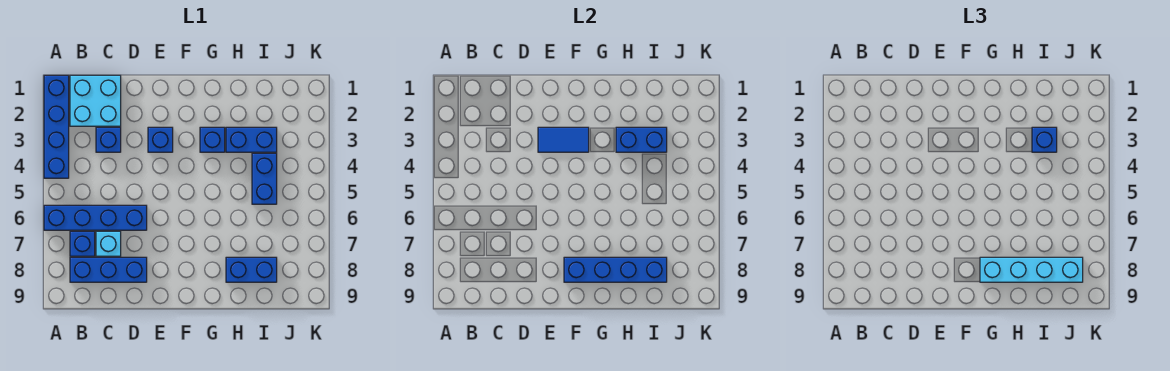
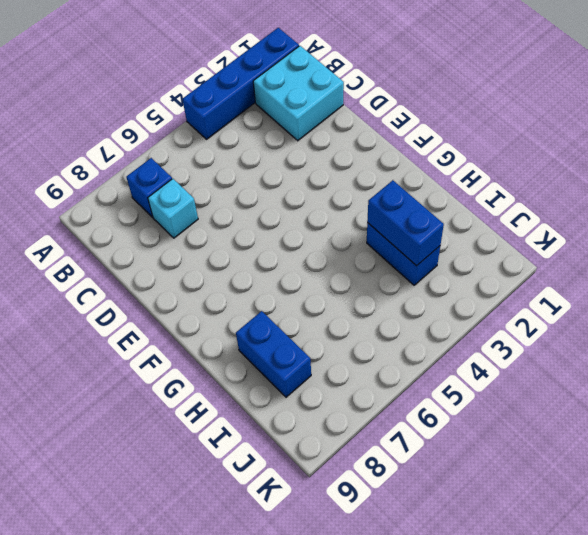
none -> blue 1x4 brick [44,205,147,230]
none -> blue 1x3 brick [70,257,147,282]
none -> blue 1x1 brick [96,127,121,152]

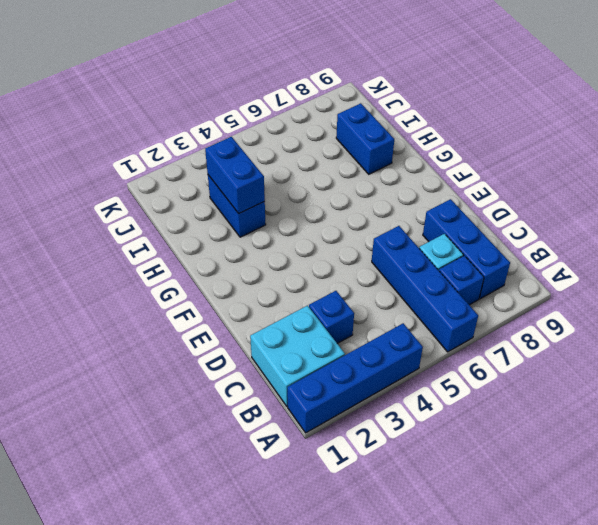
none -> blue 1x1 brick [148,127,173,152]
none -> blue 1x1 brick [200,127,225,152]
none -> blue 1x2 brick [252,153,277,204]

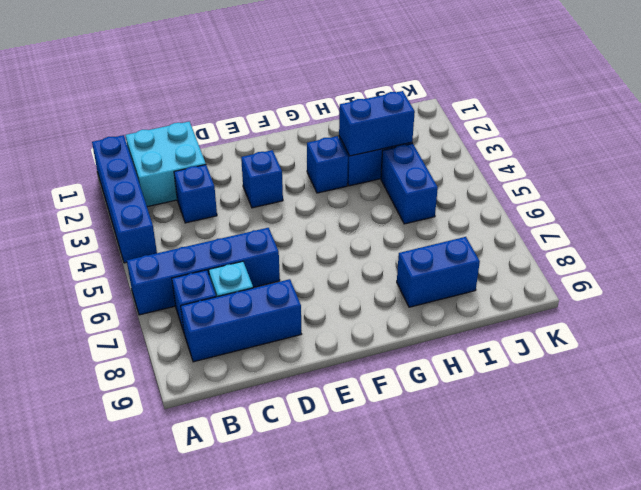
none -> blue 1x2 tile [538,127,589,152]
none -> blue 1x4 brick [564,257,667,282]
none -> cyan 1x4 brick [980,257,1083,282]

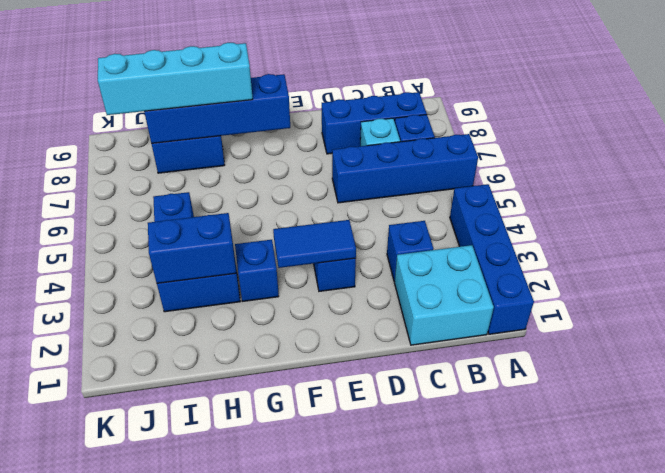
none -> blue 1x1 brick [1032,127,1057,152]

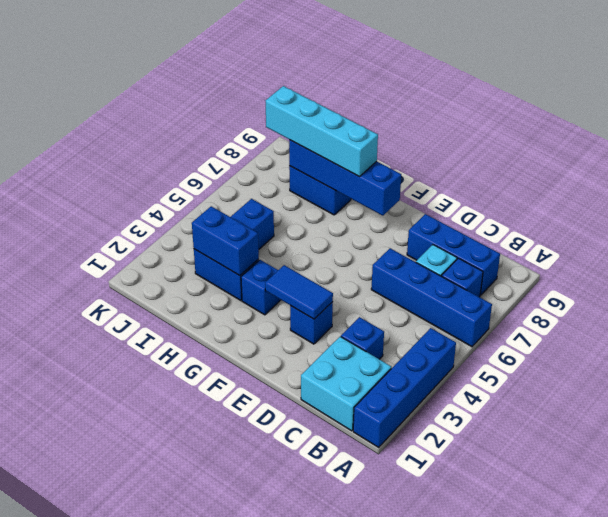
none -> blue 1x1 brick [1032,127,1057,152]

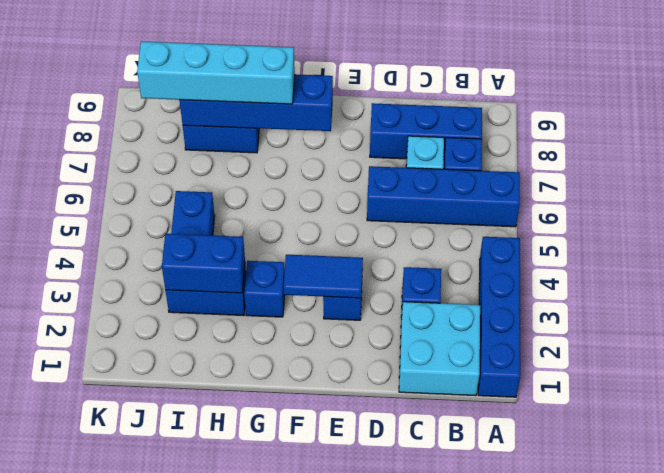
none -> blue 1x1 brick [1032,127,1057,152]

